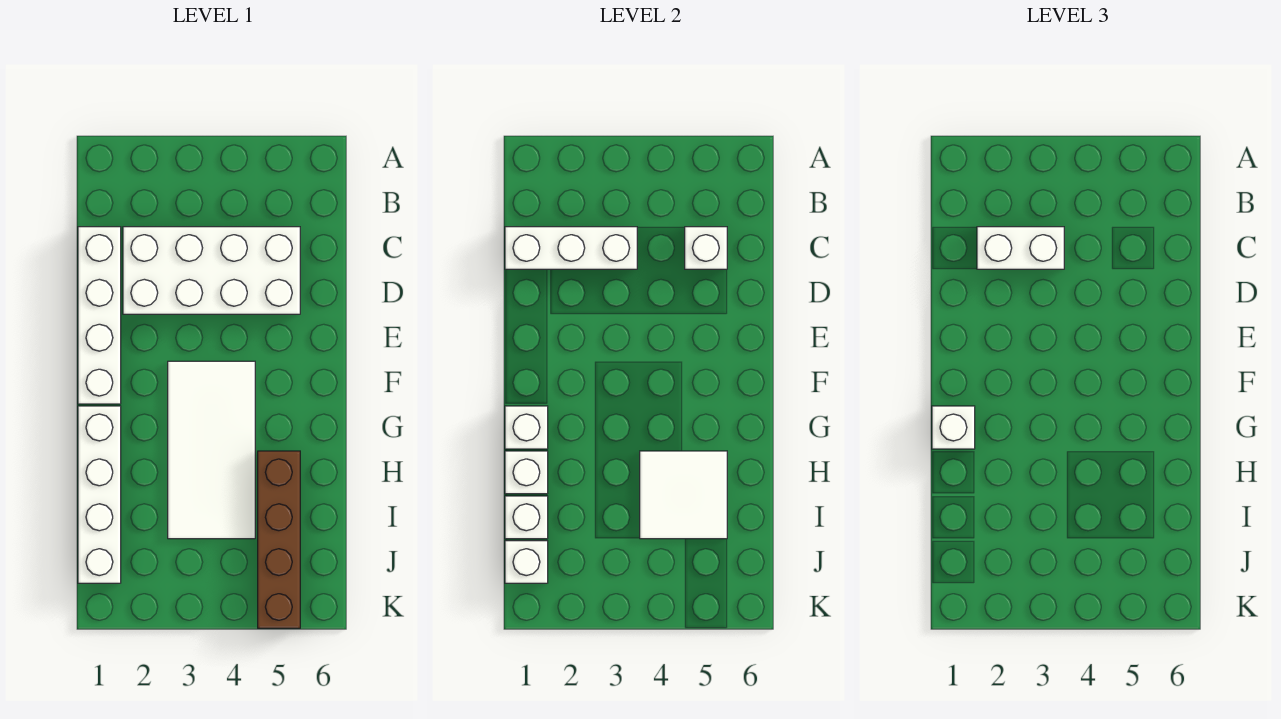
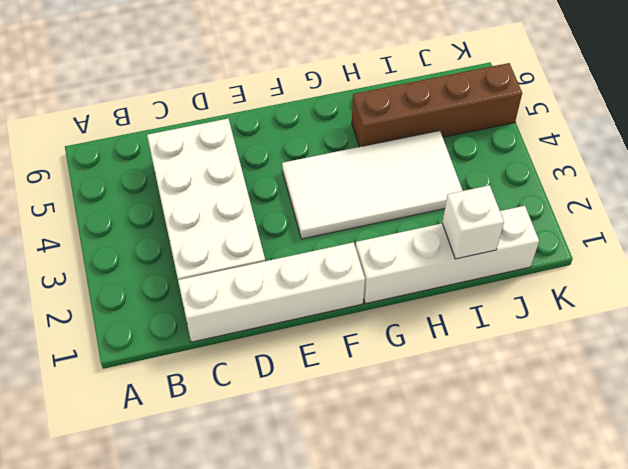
none -> white 1x3 brick [505,227,637,269]
none -> white 1x1 brick [685,227,727,269]
none -> white 1x1 brick [505,406,548,449]

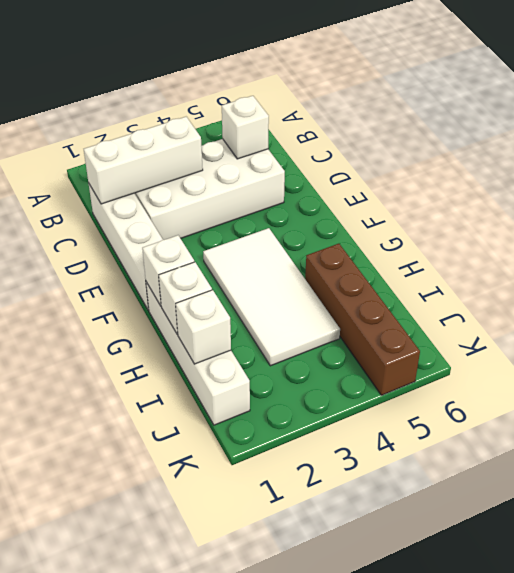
none -> white 2x2 tile [640,451,727,539]
none -> white 1x1 brick [505,541,548,583]
none -> white 1x2 brick [977,227,1064,269]

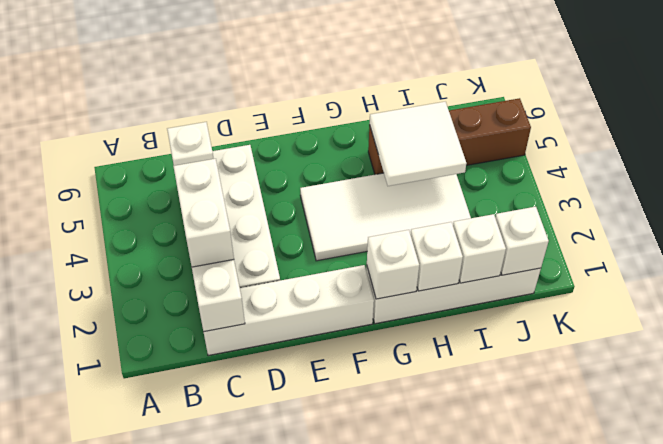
none -> white 1x1 brick [932,406,975,449]

